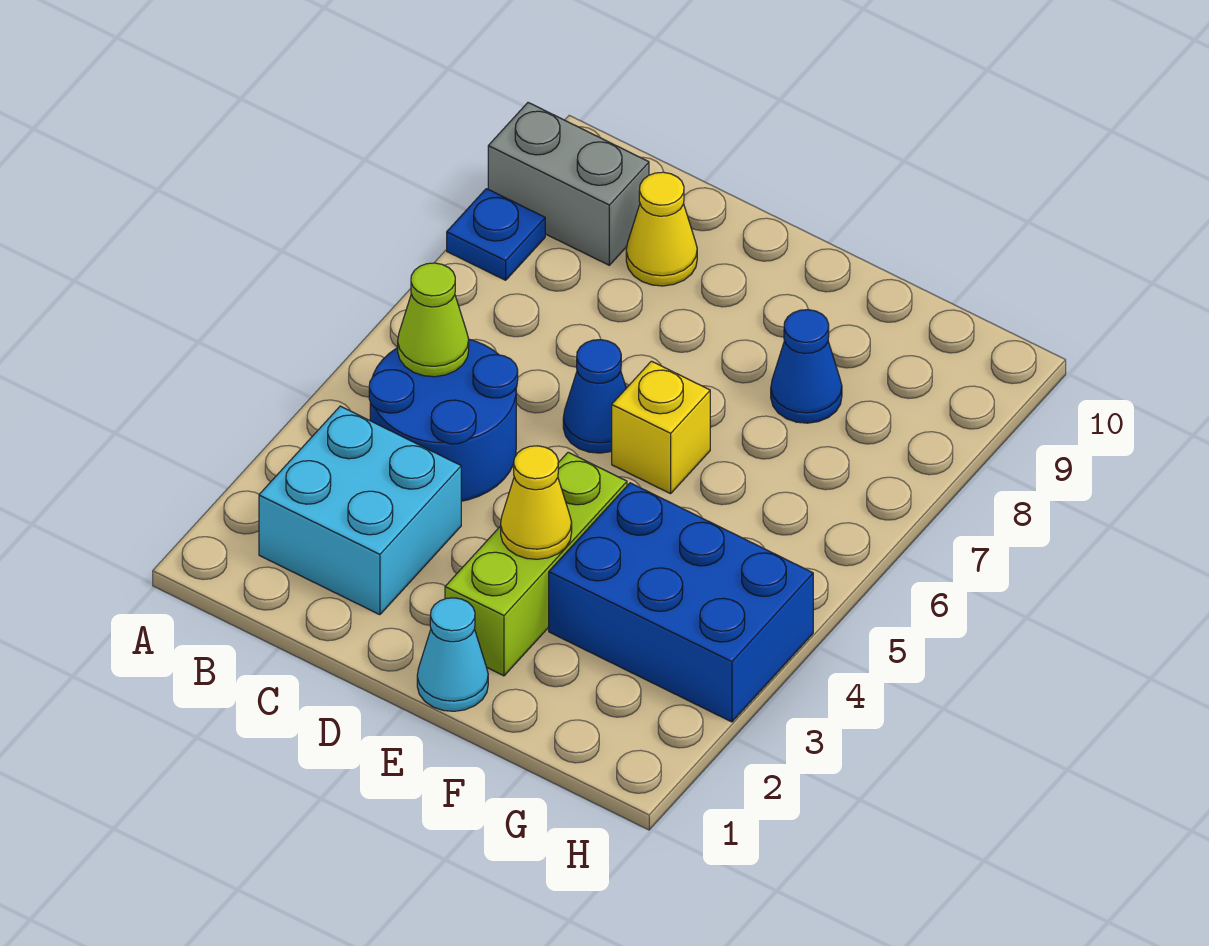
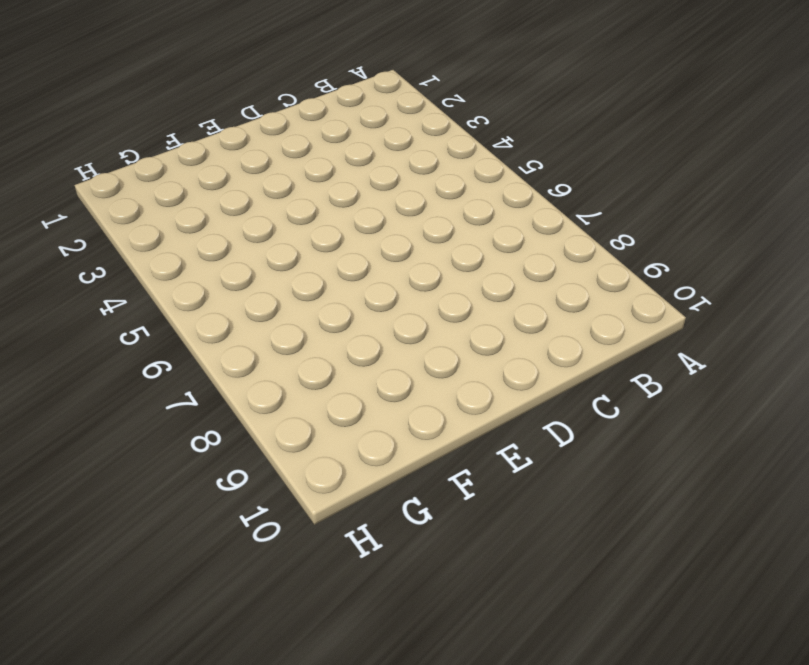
none -> blue 1x1 plate [447,189,545,280]
none -> grey 1x2 brick [488,103,649,265]
none -> cyan 2x2 brick [259,406,461,615]

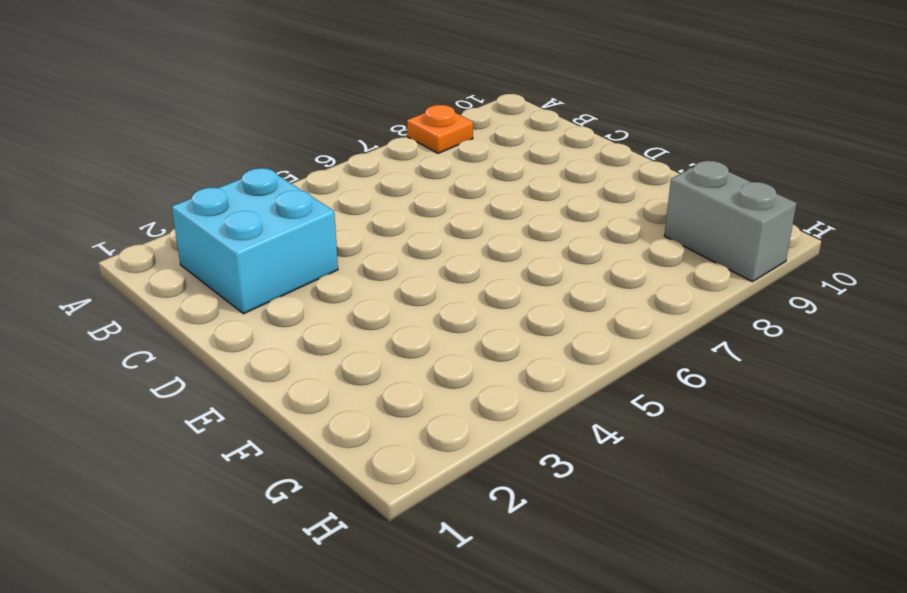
orange 1x1 plate [407,105,473,153] -> blue 1x1 plate [447,189,545,280]
grey 1x2 brick [664,161,797,282] -> grey 1x2 brick moved to [488,103,649,265]
none -> blue 2x2 round brick [369,339,518,501]
none -> yellow 1x1 cone [626,172,697,286]
none -> blue 1x1 cone [563,340,626,453]

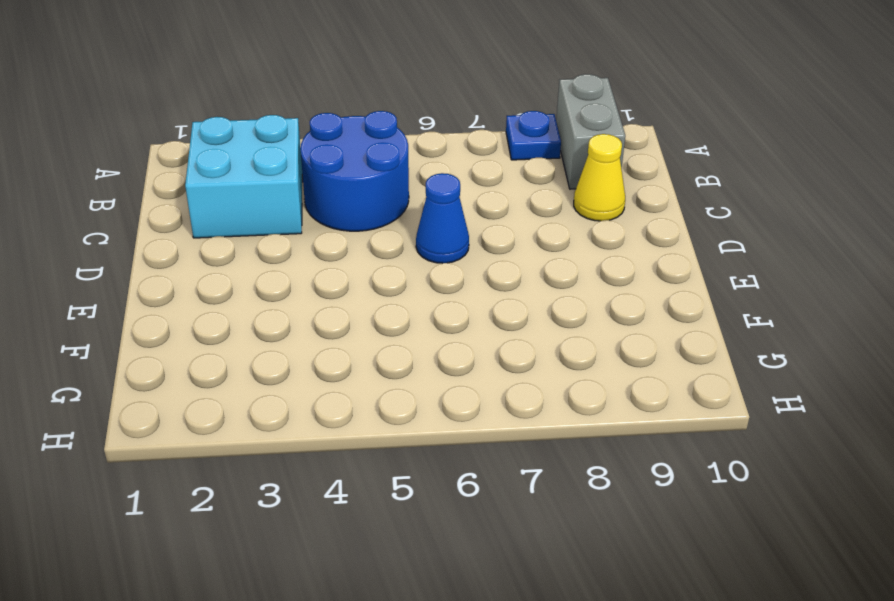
none -> cyan 1x1 cone [417,598,488,711]
none -> lime 1x3 brick [445,452,627,676]
none -> yellow 1x1 brick [612,361,710,494]

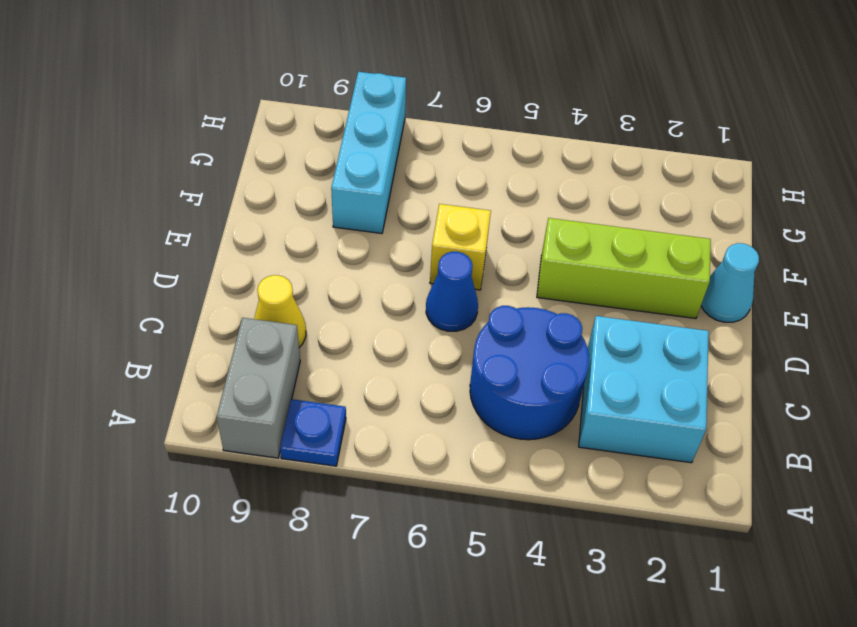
cyan 1x3 brick [331,72,406,233] -> blue 1x1 cone [771,310,842,423]
none -> blue 2x3 brick [549,483,813,722]
none -> lime 1x1 cone [398,263,469,377]
none -> yellow 1x1 cone [501,446,572,559]

